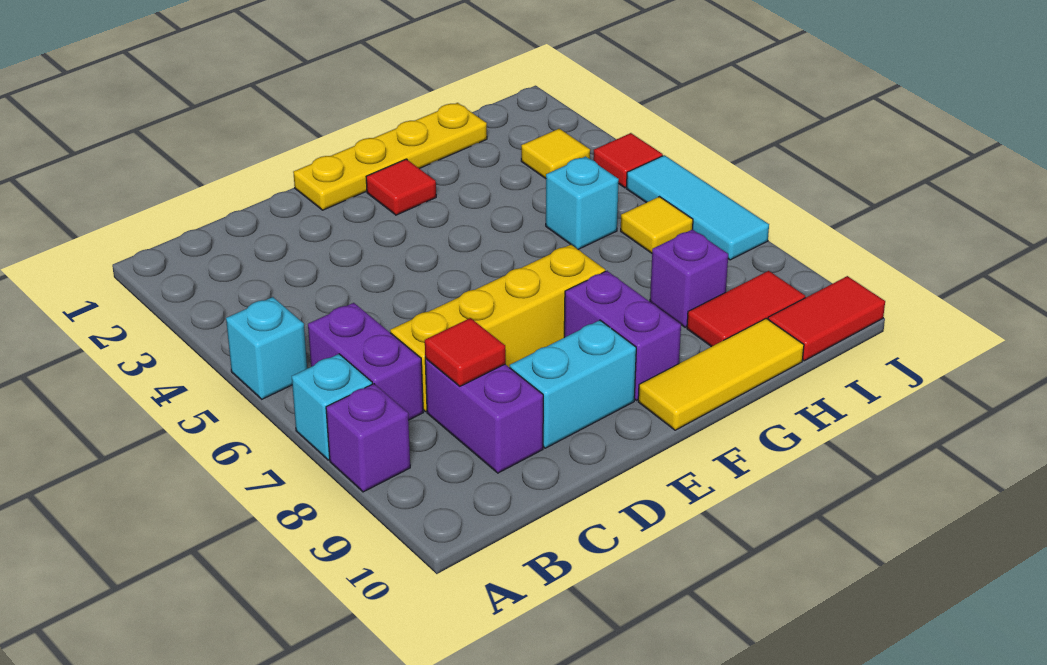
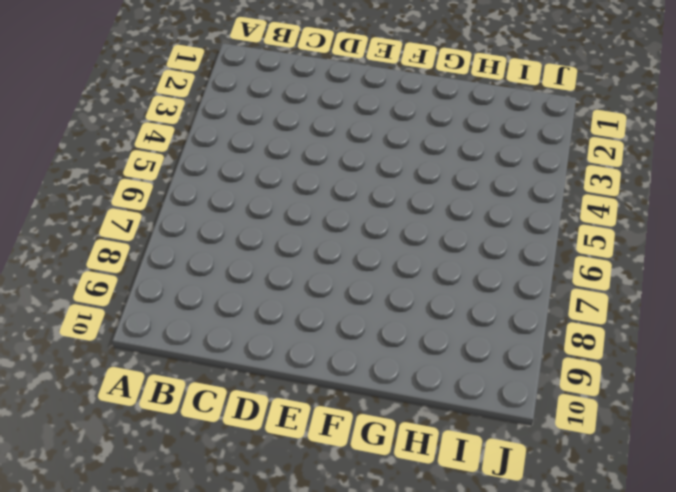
none -> cyan 1x1 brick [226,297,307,399]
none -> cyan 1x1 brick [292,354,372,460]
none -> purple 1x1 brick [326,384,410,492]

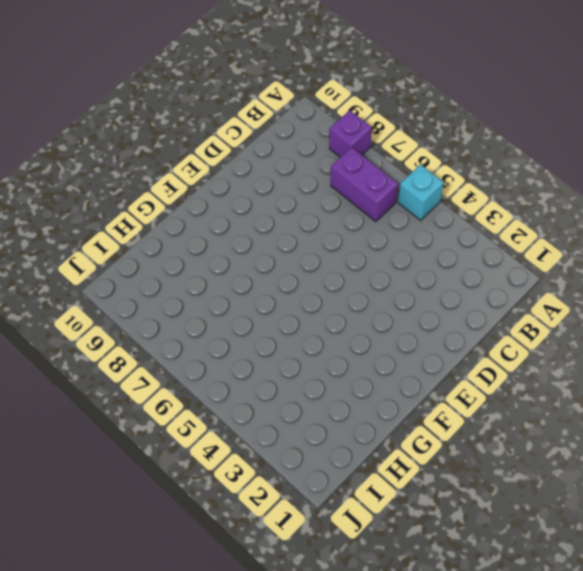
none -> cyan 1x1 brick [292,354,372,460]
none -> yellow 1x4 brick [390,244,605,412]
none -> purple 1x2 brick [425,359,543,473]

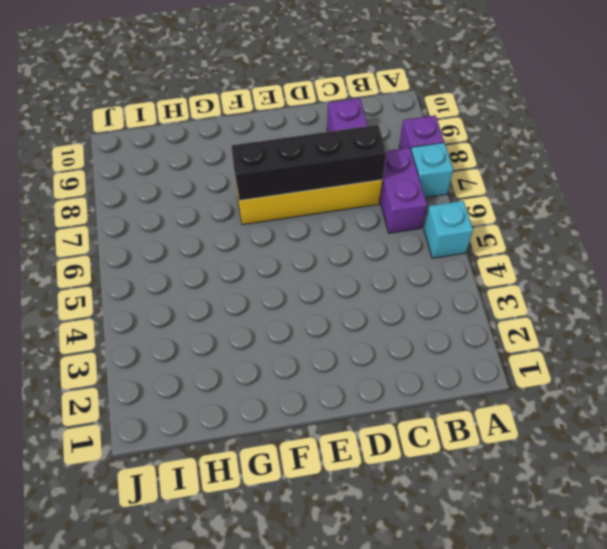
black 1x4 brick [231,125,386,201] -> none
none -> cyan 1x2 brick [510,320,636,448]
none -> yellow 1x4 plate [293,103,487,210]
none -> red 1x1 tile [366,159,436,215]

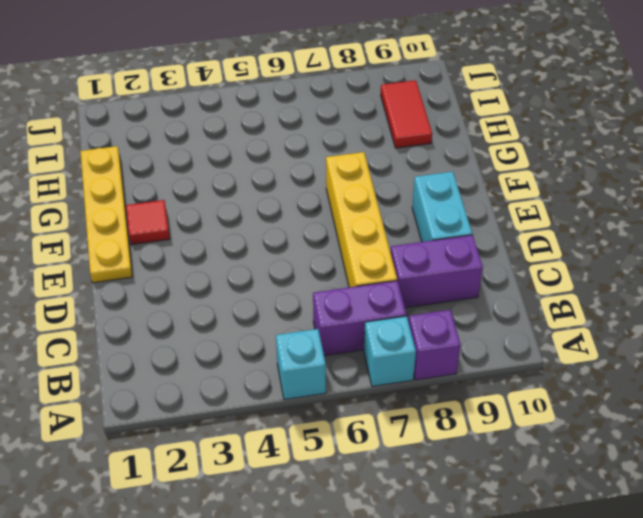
none -> purple 1x2 brick [564,271,681,400]
none -> yellow 1x3 tile [638,318,804,430]
none -> cyan 1x1 brick [546,156,619,250]

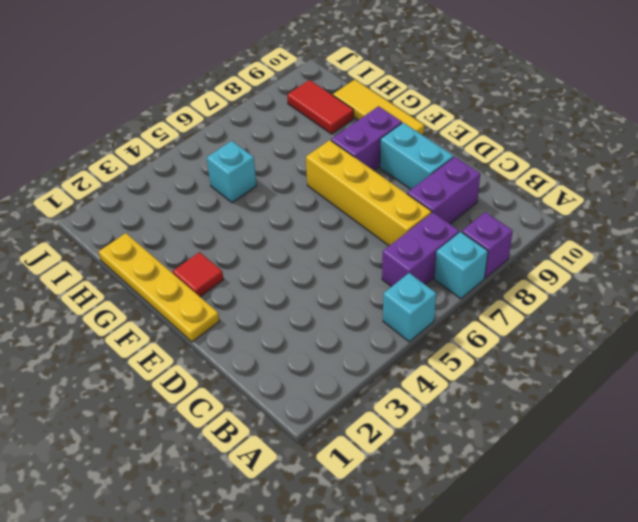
none -> purple 1x1 brick [650,229,728,327]
none -> yellow 1x1 tile [521,129,590,179]
none -> yellow 1x1 tile [621,197,693,253]

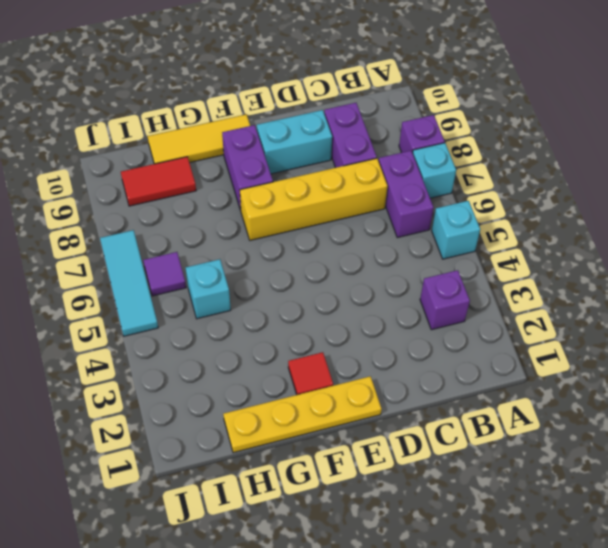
purple 1x1 brick [420,270,470,330] -> purple 1x1 brick moved to [650,229,728,327]
purple 1x1 tile [143,252,186,296] -> yellow 1x1 tile [621,197,693,253]
none -> yellow 1x1 tile [521,129,590,179]
none -> red 1x2 tile [768,276,885,361]
none -> red 1x1 tile [593,133,663,188]

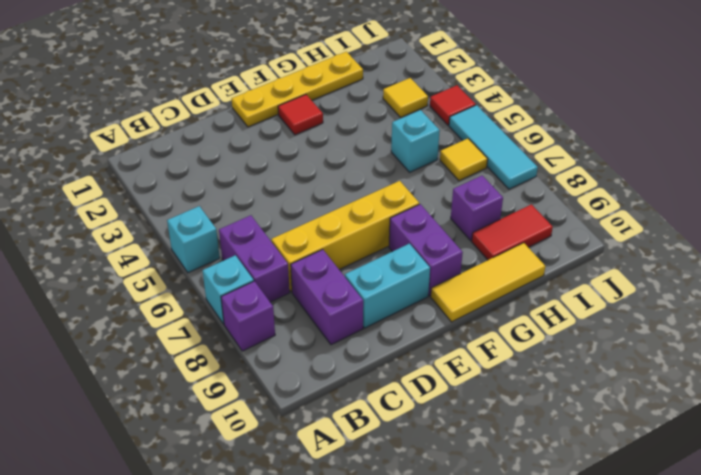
none -> red 1x2 tile [768,276,885,361]
none -> red 1x1 tile [425,318,506,386]

